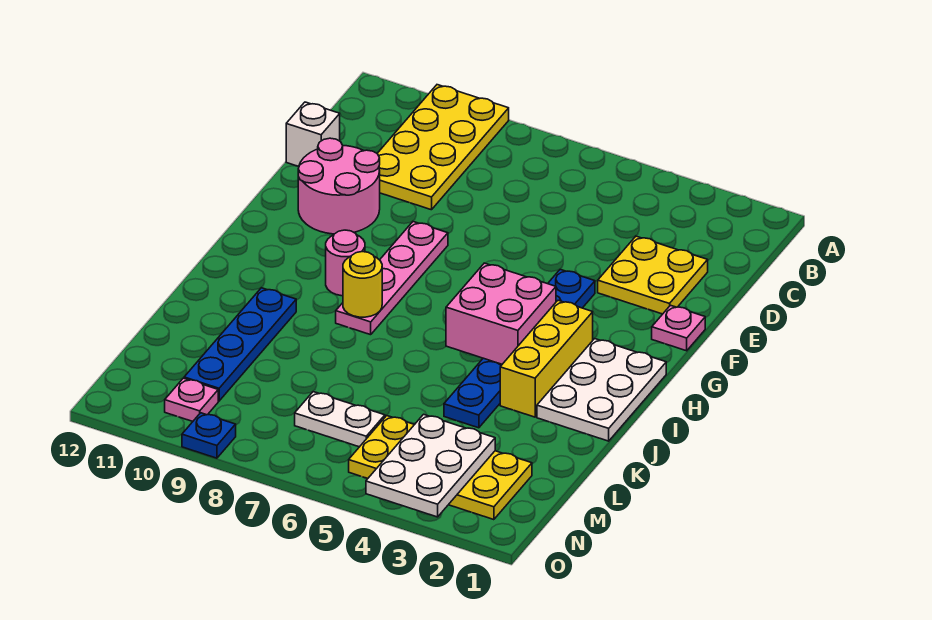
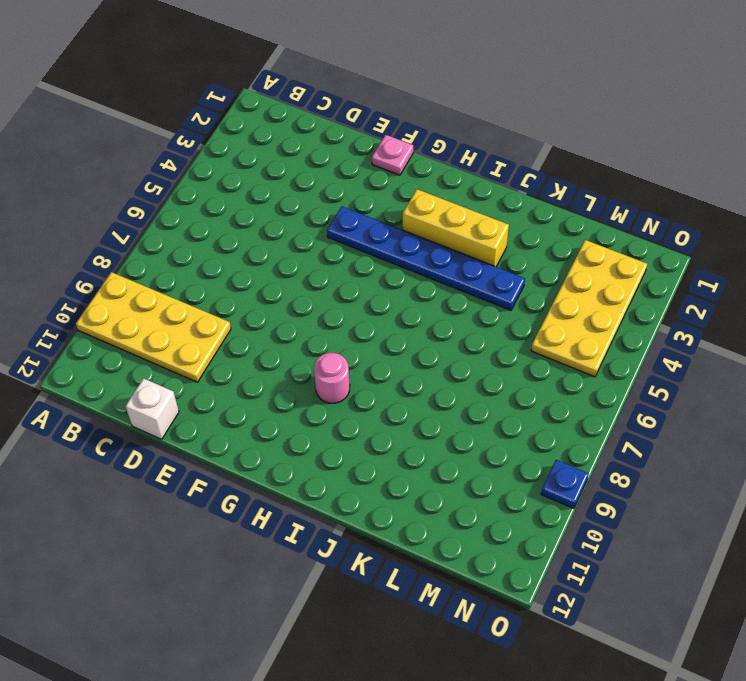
none -> yellow 2x2 plate [598,236,708,314]
none -> pink 2x2 round brick [298,138,380,234]
none -> pink 1x4 plate [336,222,448,335]

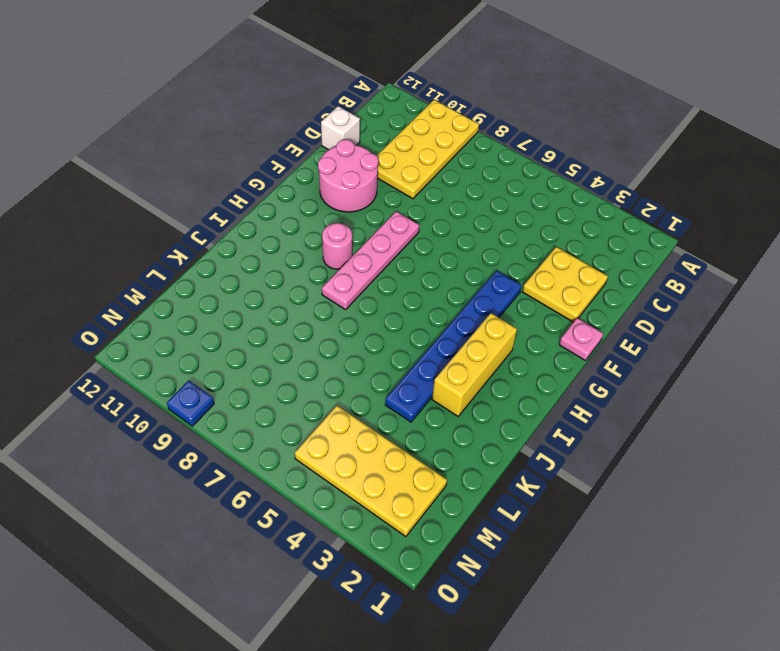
none -> white 2x3 plate [537,339,666,441]
none -> blue 1x4 plate [184,288,296,401]
none -> white 1x2 plate [295,392,385,447]

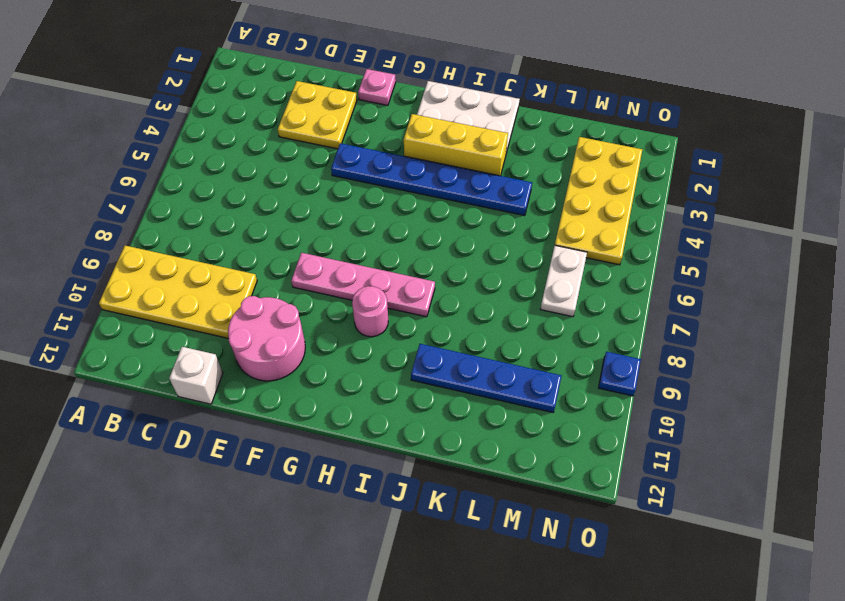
none -> pink 1x1 plate [165,378,218,421]
none -> pink 2x2 brick [446,263,556,364]
none -> yellow 1x1 round brick [343,252,382,317]

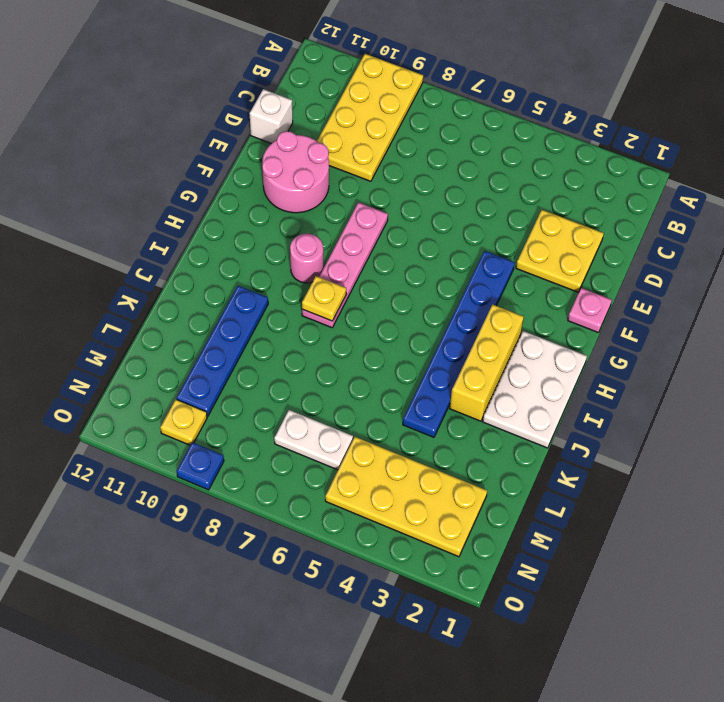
yellow 1x1 plate [302,276,346,321] -> yellow 1x1 round brick [343,252,382,317]
yellow 1x1 plate [160,399,207,445] -> pink 1x1 plate [165,378,218,421]
none -> pink 2x2 brick [446,263,556,364]
none -> white 2x3 plate [366,414,495,517]

